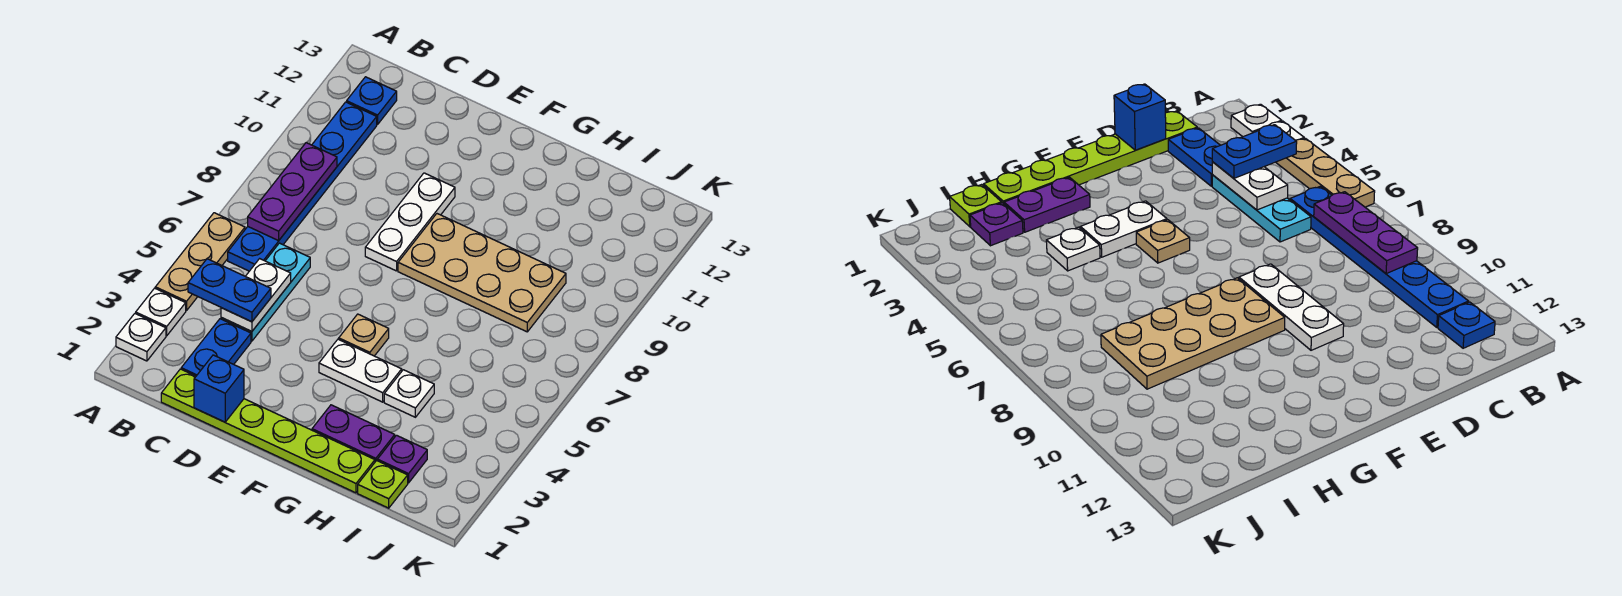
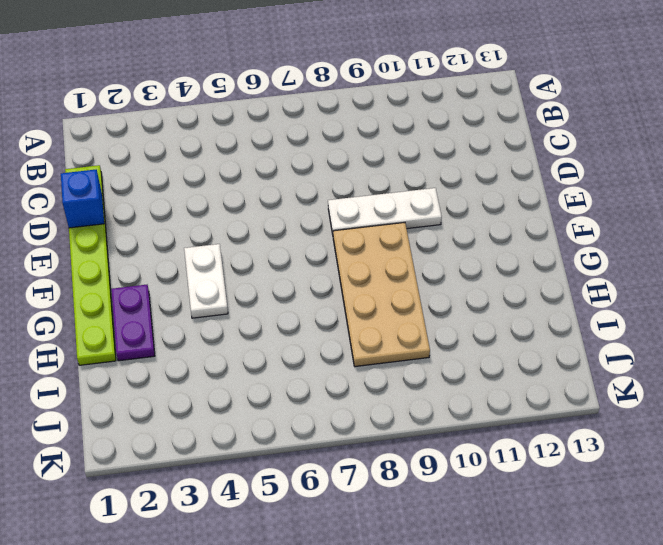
none -> white 1x1 plate [116,313,166,361]
none -> white 1x1 plate [136,288,186,336]
none -> tan 1x3 plate [155,213,245,311]

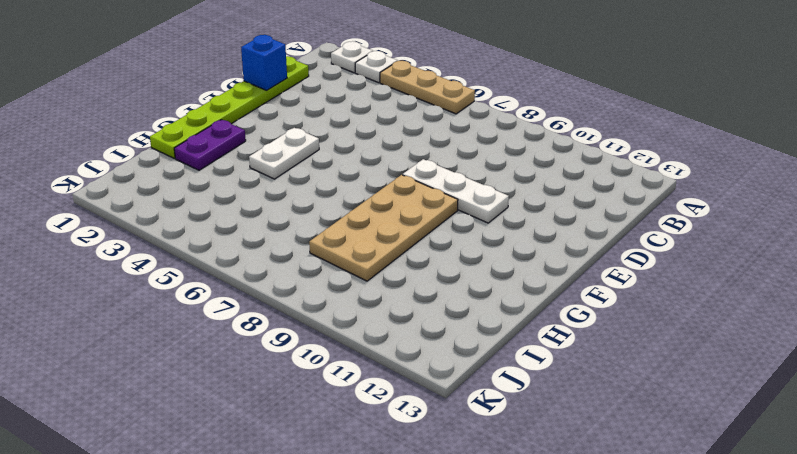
none -> blue 1x6 plate [228,102,377,271]
none -> blue 1x1 plate [347,77,397,124]
none -> blue 1x2 plate [181,319,251,376]

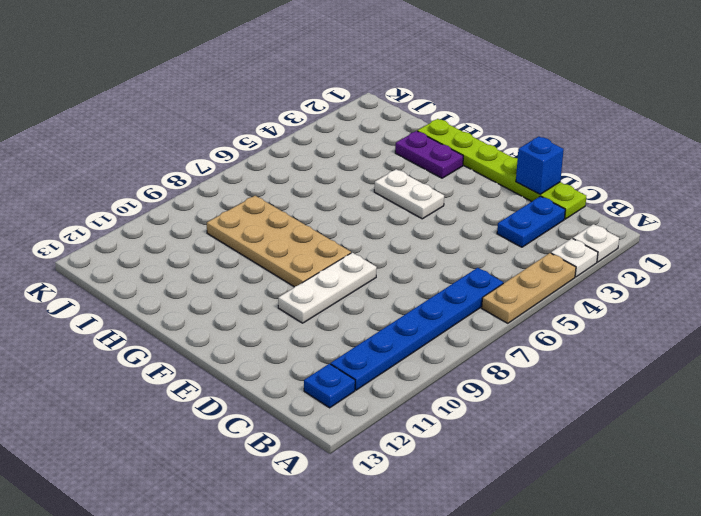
none -> cyan 1x3 plate [221,243,310,341]
none -> tan 1x1 plate [339,314,389,356]
none -> white 1x1 plate [384,370,434,417]

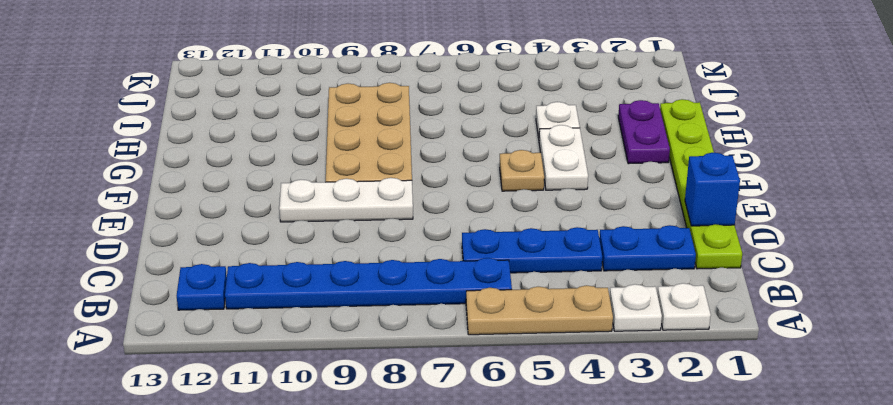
blue 1x3 plate [462,227,602,273] -> cyan 1x3 plate [221,243,310,341]
none -> lime 1x1 plate [358,461,408,508]
none -> purple 1x1 plate [377,435,427,483]
none -> purple 1x3 plate [248,143,337,241]

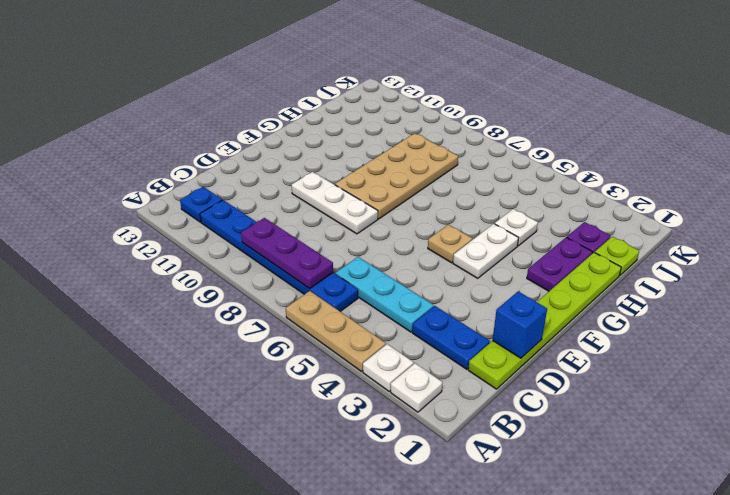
none -> white 1x2 plate [221,259,291,332]
none -> blue 1x2 plate [188,259,271,322]

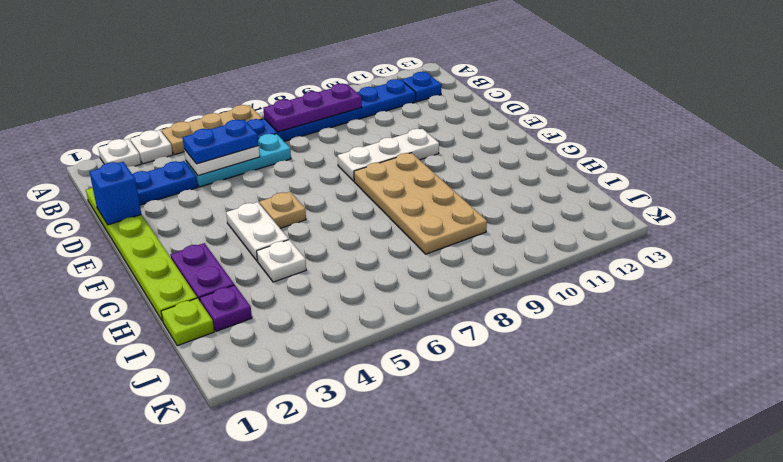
blue 1x2 plate [183,120,259,164] -> blue 1x2 plate turned to [188,259,271,322]

